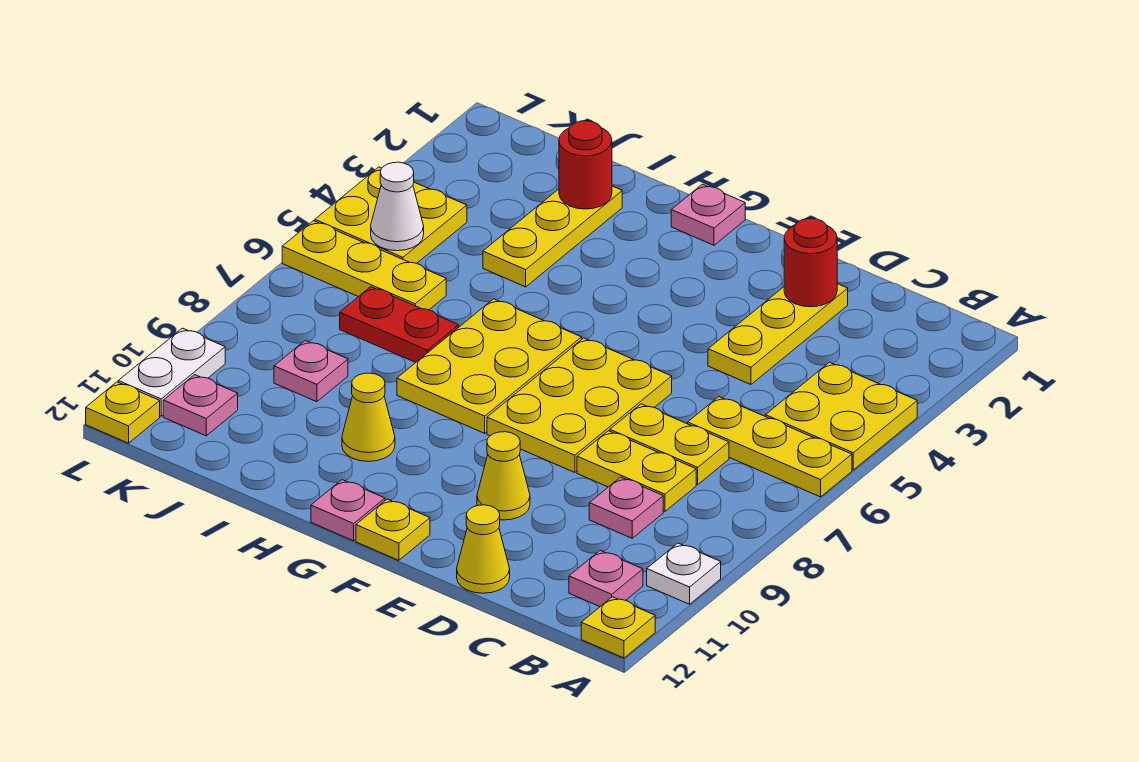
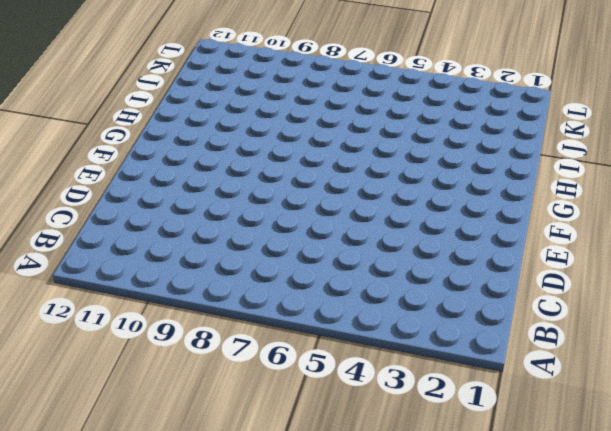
none -> yellow 2x2 plate [765,362,917,470]
none -> yellow 1x3 plate [688,397,852,497]
none -> white 1x1 plate [647,543,721,604]

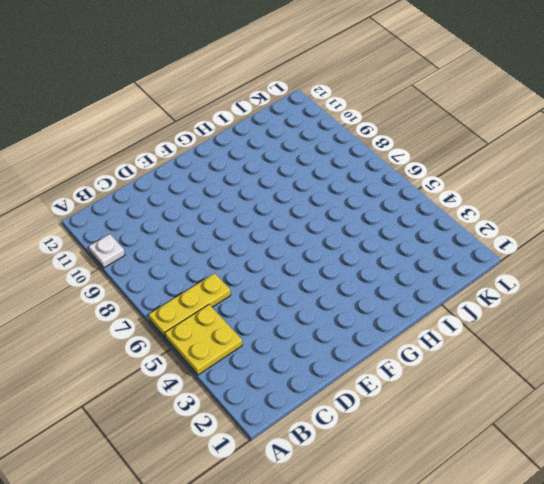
none -> yellow 1x1 plate [581,597,655,658]
none -> pink 1x1 plate [569,550,643,606]
none -> yellow 1x2 plate [610,404,729,485]

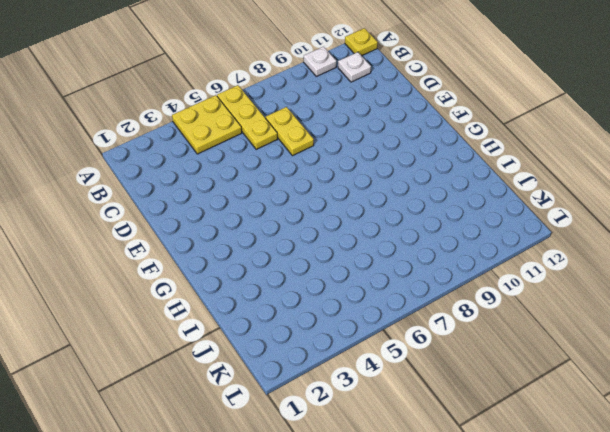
white 1x1 plate [338,52,371,82] -> pink 1x1 plate [569,550,643,606]
none -> yellow 1x2 plate [577,431,696,511]
none -> pink 1x1 plate [589,477,663,538]
none -> yellow 1x3 plate [708,284,848,384]

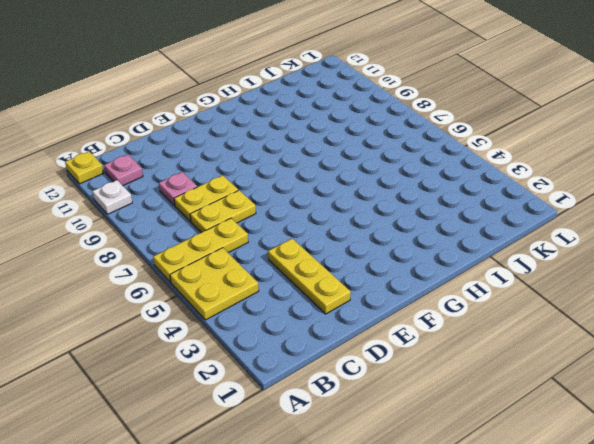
none -> yellow 1x1 cone [457,505,510,593]
none -> yellow 2x3 plate [487,338,672,472]
none -> yellow 1x1 cone [477,432,530,520]

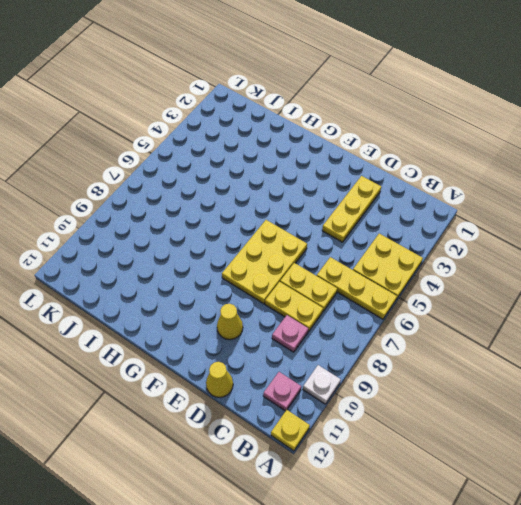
none -> yellow 1x1 plate [356,499,430,560]
none -> pink 1x1 plate [671,184,745,245]
none -> yellow 2x3 plate [397,299,582,433]

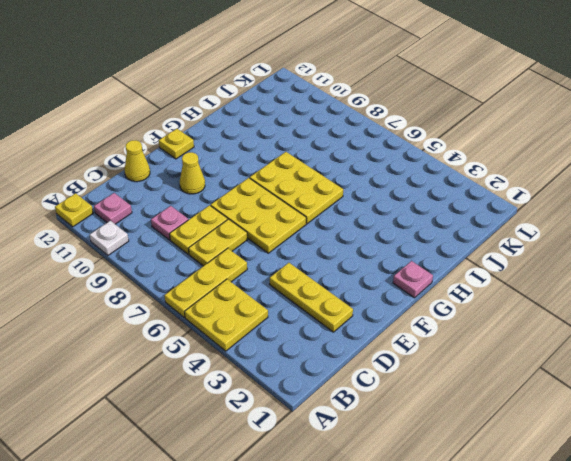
none -> pink 1x1 plate [311,480,385,541]
none -> yellow 1x1 cone [342,373,395,461]
none -> yellow 1x3 plate [483,186,622,287]

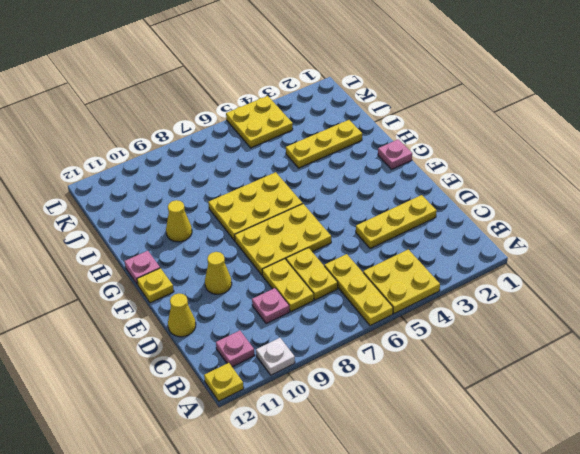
none -> red 1x2 plate [340,287,459,363]
none -> yellow 1x3 plate [282,221,446,310]
none -> pink 1x1 plate [274,340,348,402]

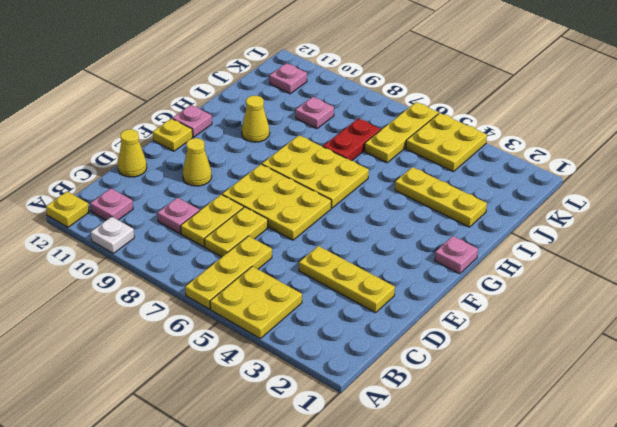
none -> white 1x2 plate [118,328,225,416]
none -> yellow 1x1 plate [86,382,160,443]
none -> red 1x1 round brick [784,219,837,307]

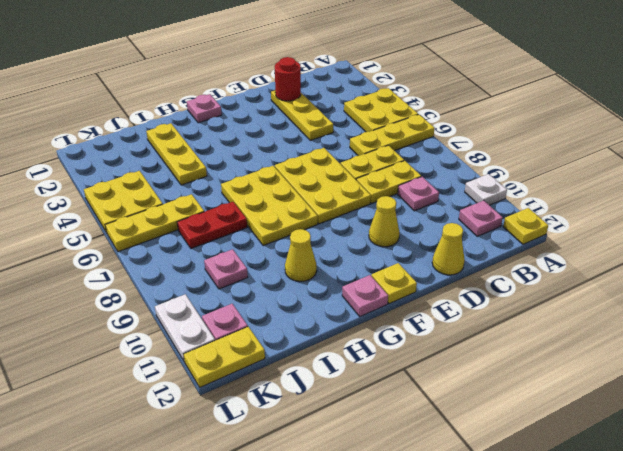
yellow 1x2 plate [184,327,265,387] -> yellow 1x1 plate [86,382,160,443]
none -> red 1x1 round brick [559,121,612,209]
none -> white 1x1 cone [371,162,424,251]

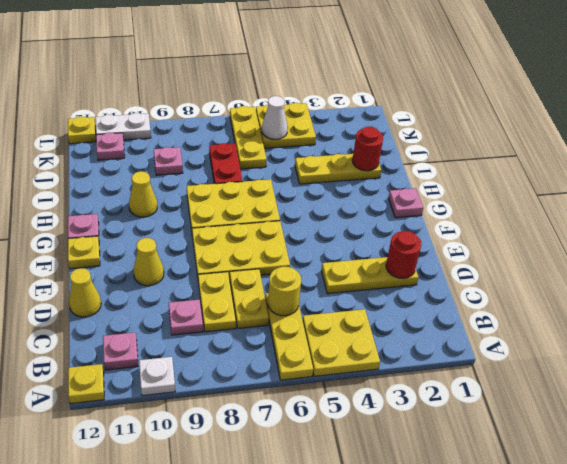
yellow 1x1 round brick [268,267,301,316] -> none

